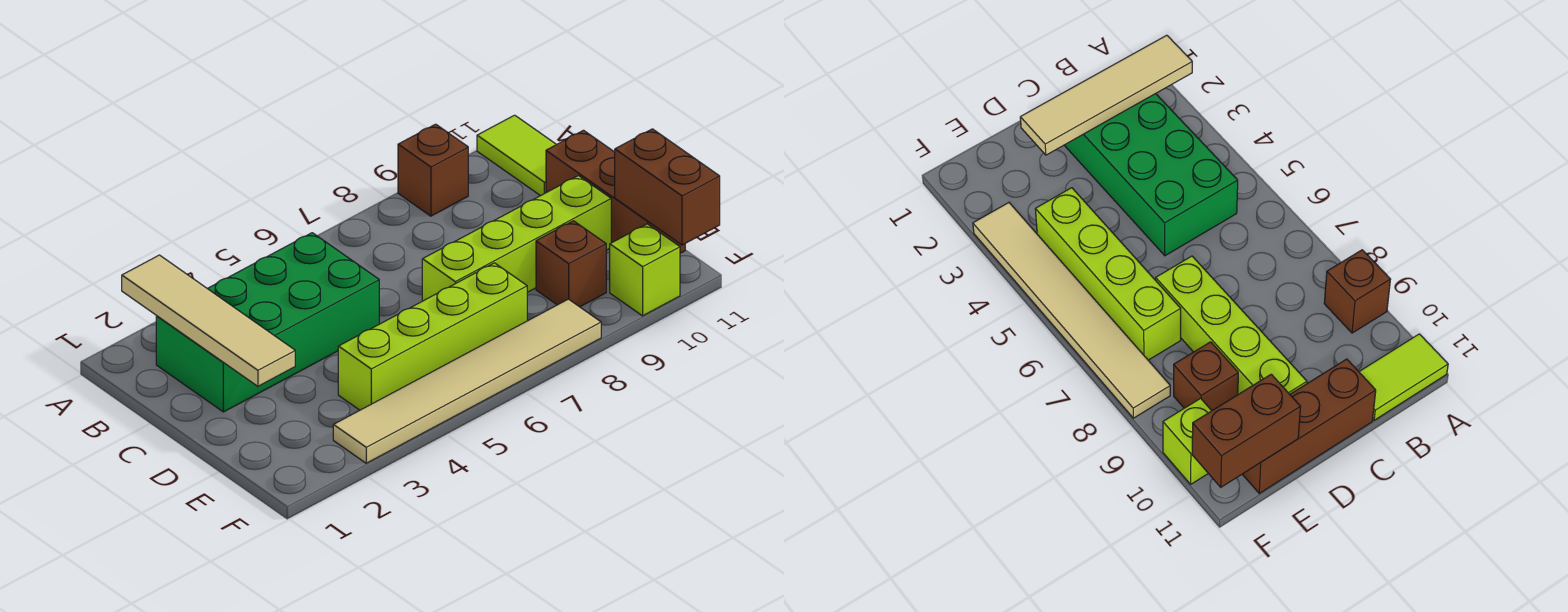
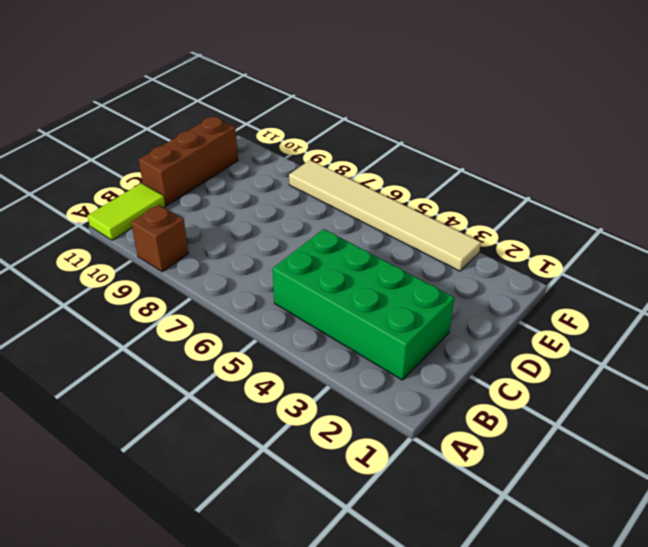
none -> lime 1x4 brick [422,176,611,301]
none -> lime 1x4 brick [338,263,527,410]

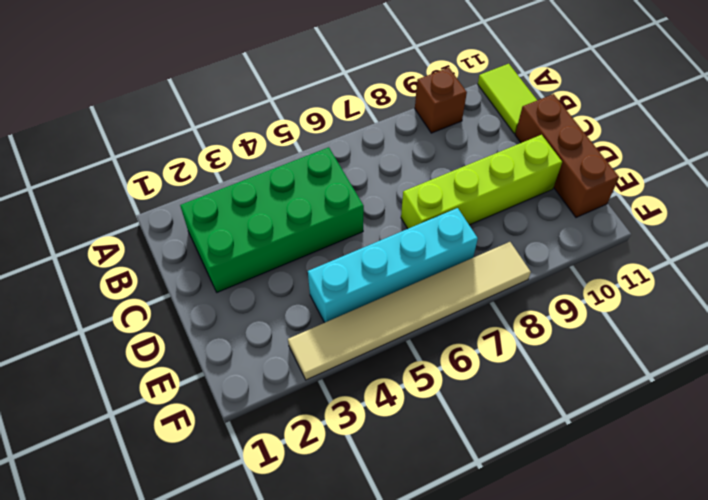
cyan 1x4 brick [308,208,478,323] -> lime 1x4 brick [338,263,527,410]
none -> brown 1x1 brick [536,221,606,307]
none -> lime 1x1 brick [610,224,680,316]

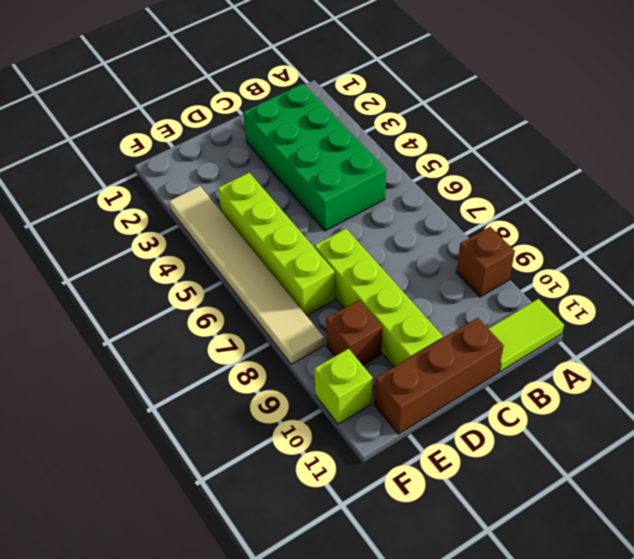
none -> tan 1x4 tile [122,255,295,386]
none -> brown 1x2 brick [615,129,720,245]

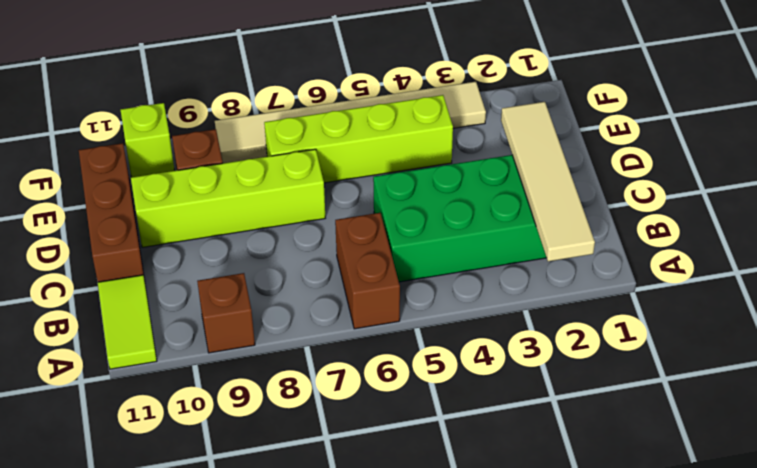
brown 1x2 brick [335,213,400,329] -> brown 1x2 brick moved to [615,129,720,245]

